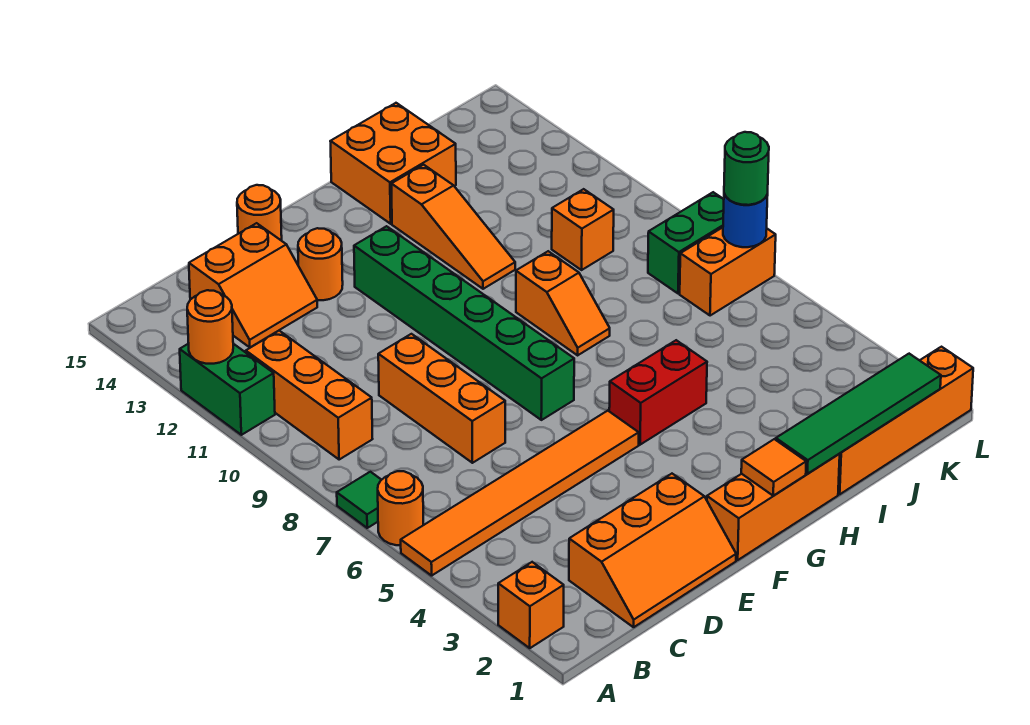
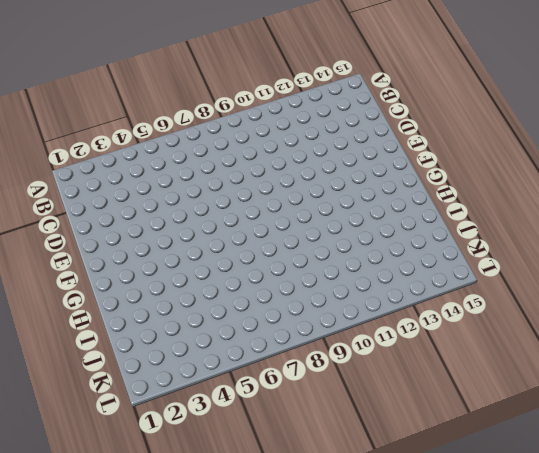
none -> orange 1x1 brick [498,562,564,648]
none -> orange 1x6 tile [401,411,639,576]
none -> orange 1x1 round brick [378,471,423,545]

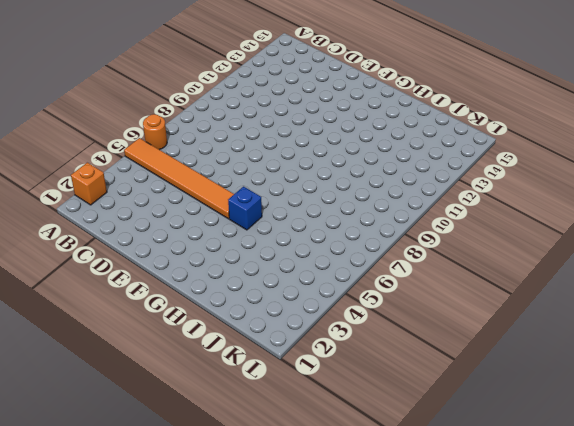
blue 1x1 brick [228,187,262,230] -> red 1x2 brick [609,340,707,445]
none -> green 1x1 tile [337,472,381,528]
none -> green 1x2 brick [180,344,275,435]
none -> orange 1x3 brick [246,331,372,460]

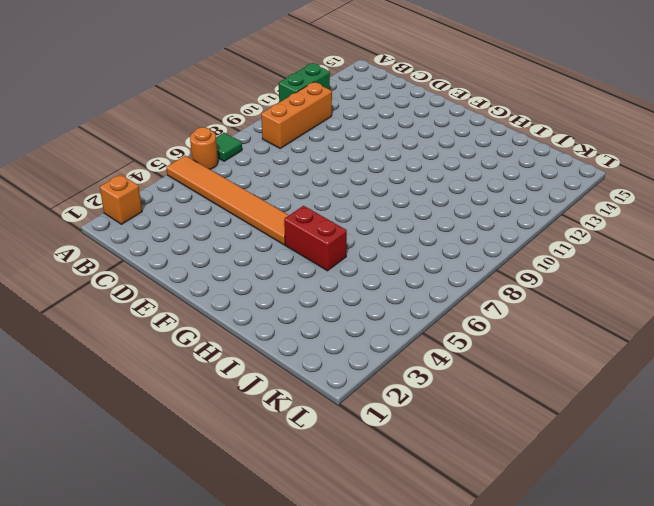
none -> orange 2x3 slope [569,474,736,627]
none -> orange 2x2 slope [189,223,317,347]
none -> orange 1x3 brick [378,334,505,463]

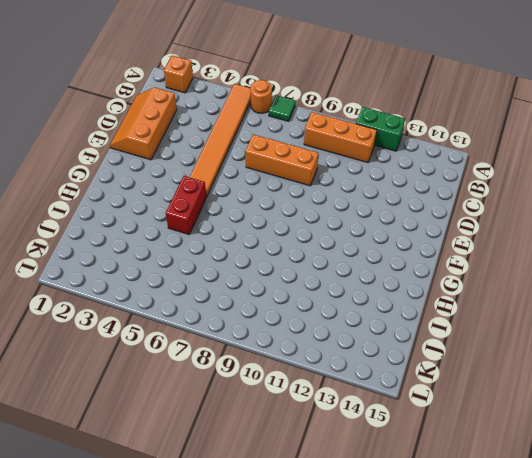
none -> orange 2x2 slope [189,223,317,347]
none -> orange 1x1 round brick [298,228,343,300]
none -> orange 1x1 round brick [237,185,282,241]

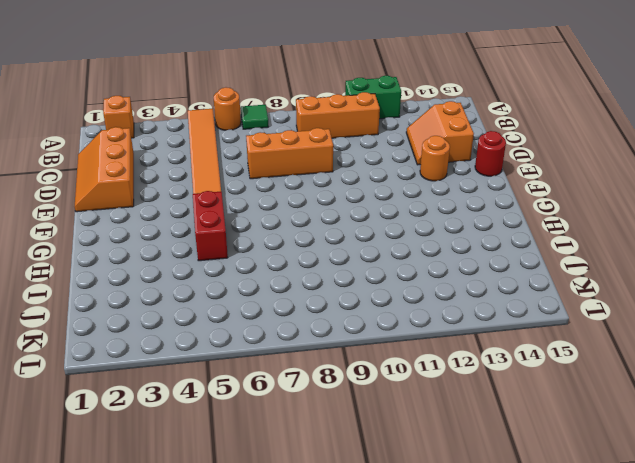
red 1x1 round brick [475,131,506,176] -> orange 1x1 round brick [237,185,282,241]
none -> orange 1x3 brick [707,454,840,560]
none -> green 1x6 brick [354,226,574,420]
none -> orange 1x2 slope [516,251,610,355]

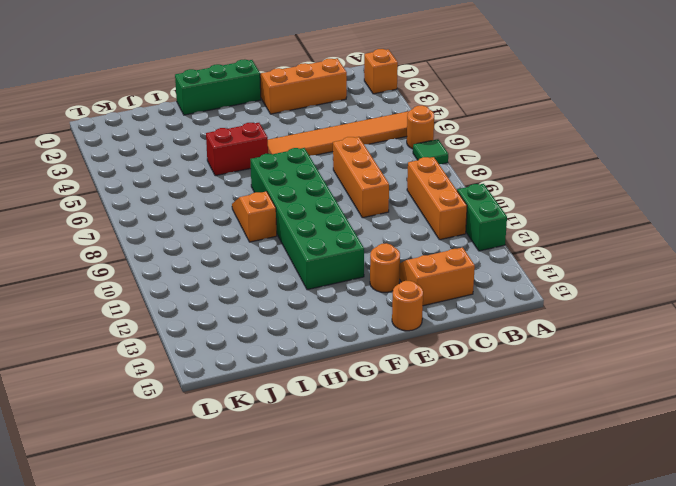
green 1x3 brick [175,59,261,115] -> orange 1x3 brick [707,454,840,560]
green 2x6 brick [250,148,364,290] -> green 1x6 brick [354,226,574,420]
none -> orange 1x3 slope [391,165,515,289]
none -> orange 2x2 brick [330,103,456,224]
none -> orange 1x4 brick [838,347,973,494]

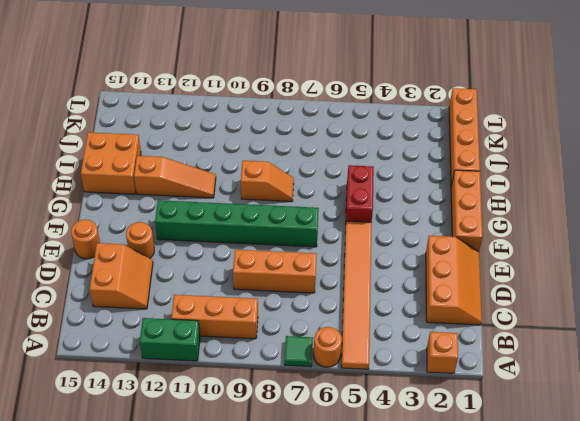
none -> orange 1x1 brick [552,189,614,270]
none -> orange 1x2 brick [680,227,776,316]
none -> green 1x2 brick [648,192,724,294]

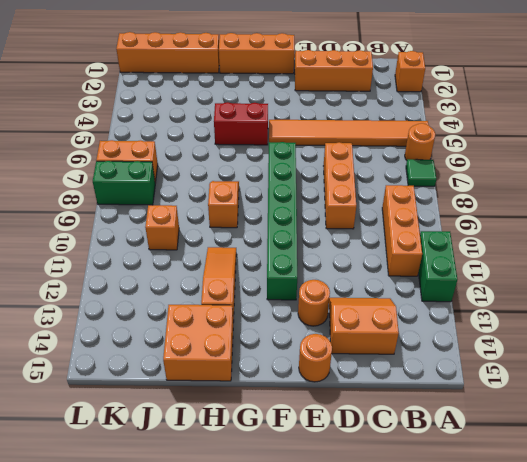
none -> orange 1x1 round brick [187,290,233,364]
none -> orange 1x1 tile [741,439,806,496]
none -> green 1x4 tile [776,354,941,474]

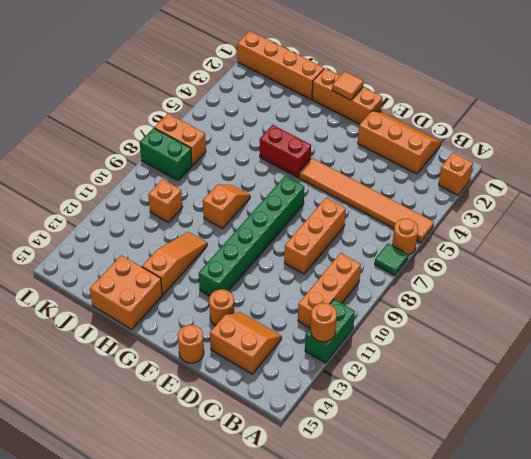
none -> green 1x4 tile [776,354,941,474]
none -> blue 1x1 round brick [723,194,768,247]
none -> green 1x1 round brick [724,132,769,205]

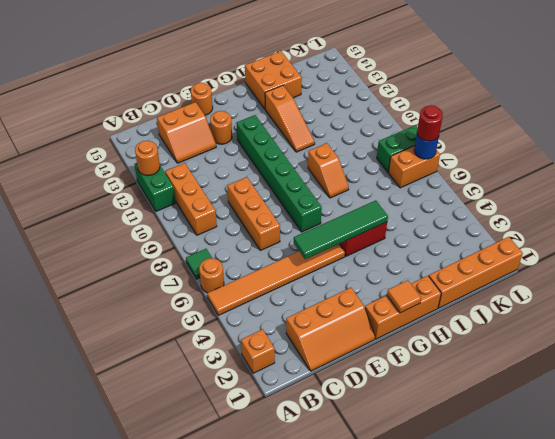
green 1x4 tile [293,200,388,259] -> green 1x4 tile moved to [776,354,941,474]
red 1x1 round brick [417,105,443,141] -> green 1x1 round brick [724,132,769,205]
none -> orange 1x1 brick [552,189,614,270]

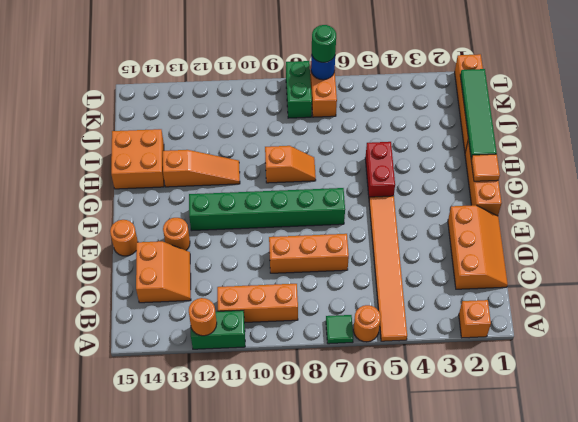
none -> orange 1x1 brick [552,189,614,270]

